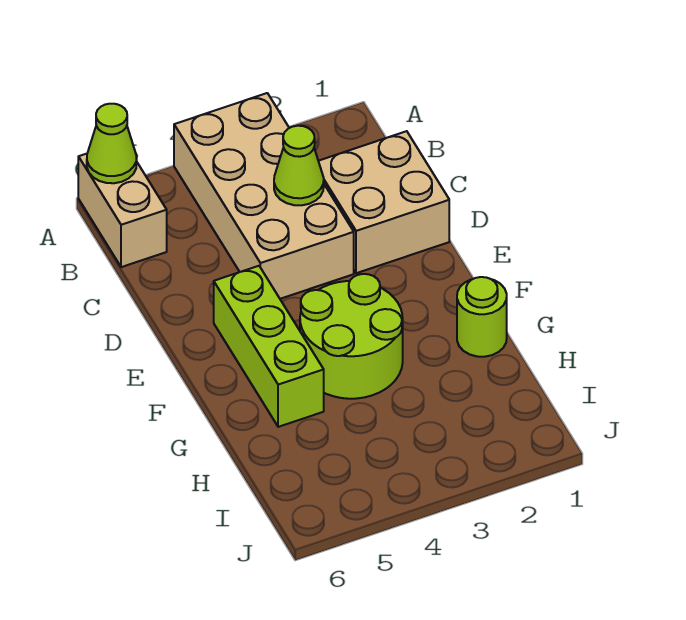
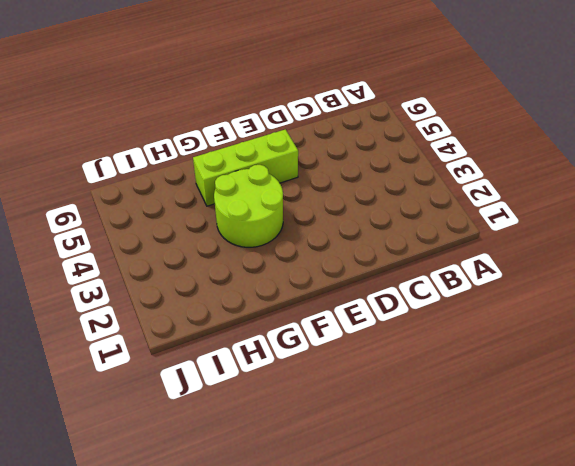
none -> tan 2x4 brick [174,93,354,299]
none -> tan 1x2 brick [78,154,167,267]

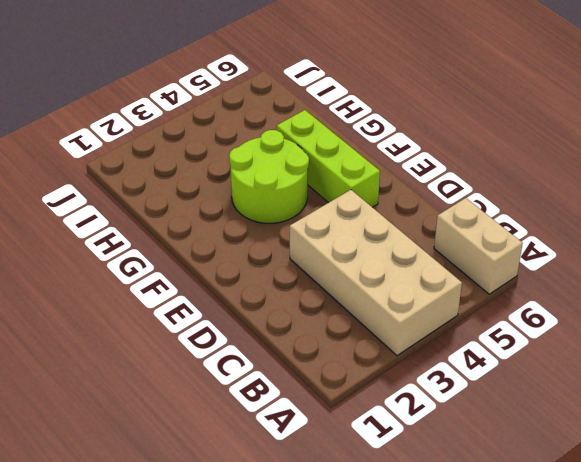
none -> tan 2x2 brick [319,131,449,273]
none -> lime 1x1 round brick [457,277,507,357]

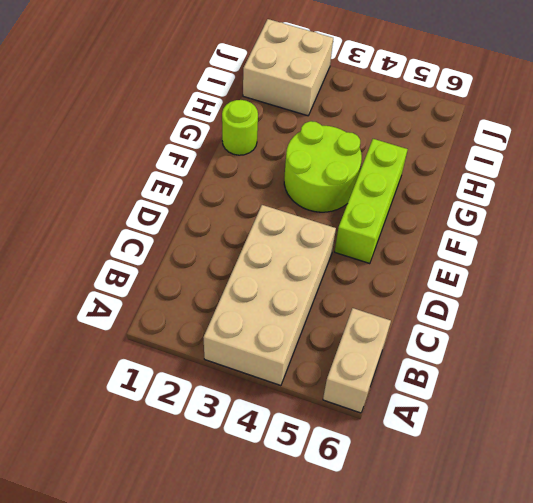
tan 2x2 brick [243,19,333,116] -> tan 2x2 brick moved to [319,131,449,273]
none -> lime 1x1 cone [87,104,137,183]
none -> lime 1x1 cone [274,126,324,205]

